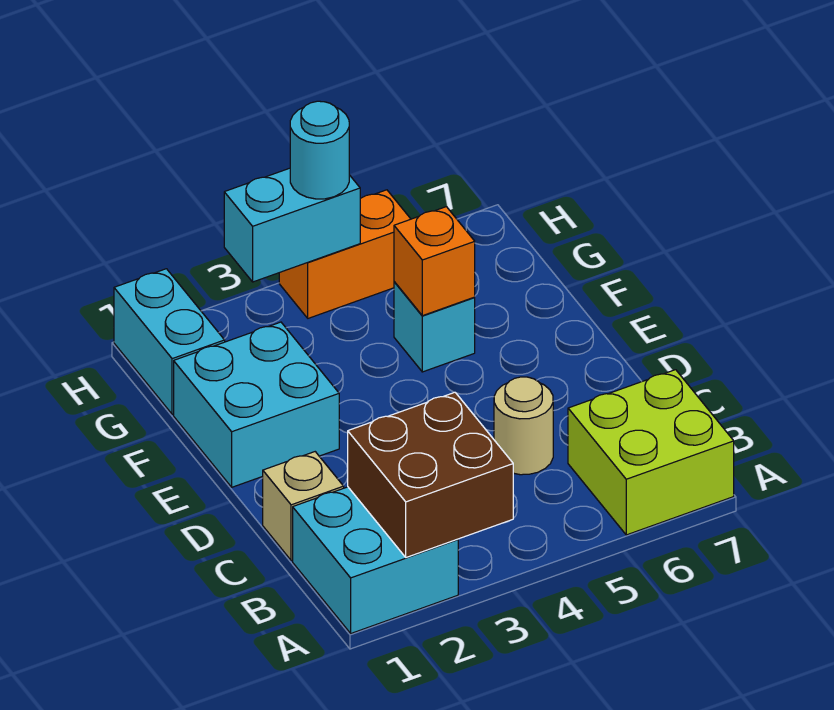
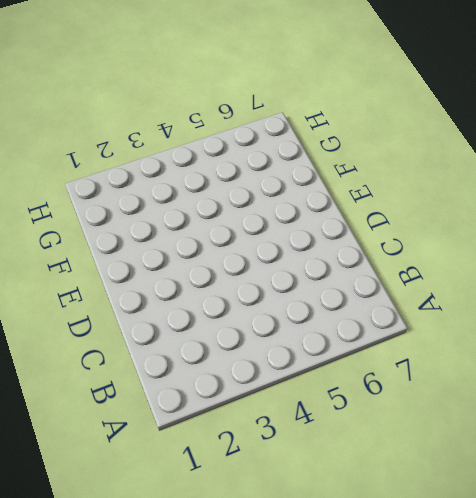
none -> cyan 2x2 brick [293,487,458,633]
none -> lime 2x2 brick [568,370,734,535]
none -> tan 1x1 brick [263,452,344,561]

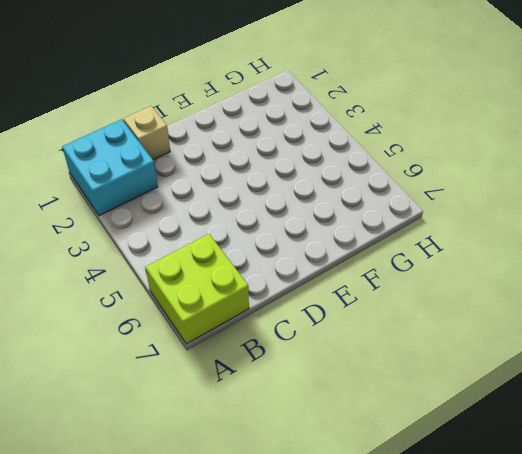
none -> tan 1x1 round brick [494,377,553,475]
none -> cyan 2x2 brick [174,322,339,487]
none -> cyan 1x1 brick [394,282,475,372]

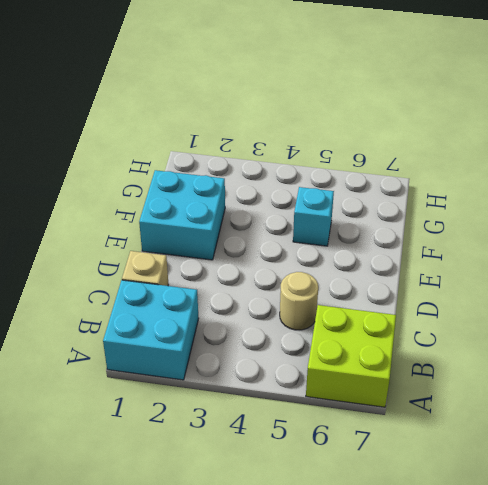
none -> cyan 1x2 brick [114,269,225,414]
none -> orange 1x2 brick [279,190,410,318]
none -> brown 2x2 brick [348,392,513,557]

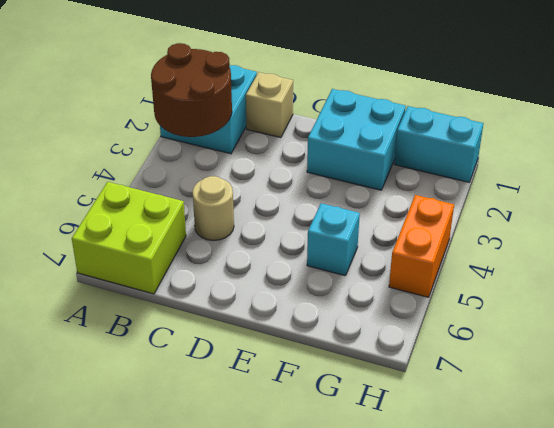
brown 2x2 round brick [151,43,232,137] -> brown 2x2 brick [348,392,513,557]
none -> orange 1x1 brick [394,207,475,316]
none -> cyan 1x2 brick [224,168,360,282]
none -> cyan 1x1 round brick [290,101,349,199]

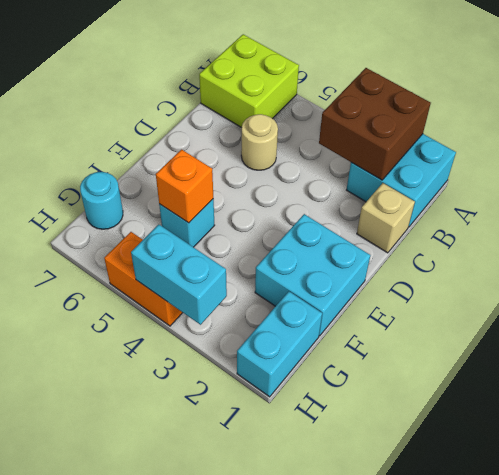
cyan 1x1 round brick [80,172,123,229] -> cyan 1x1 round brick moved to [290,101,349,199]

